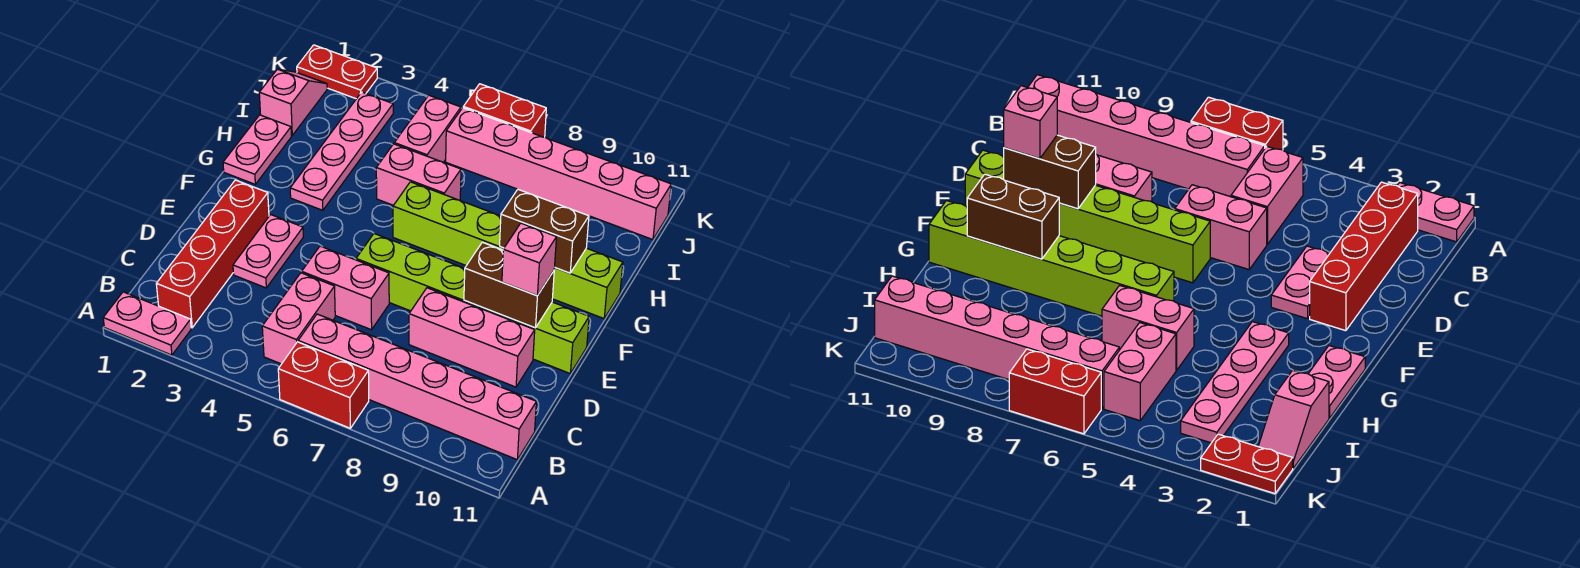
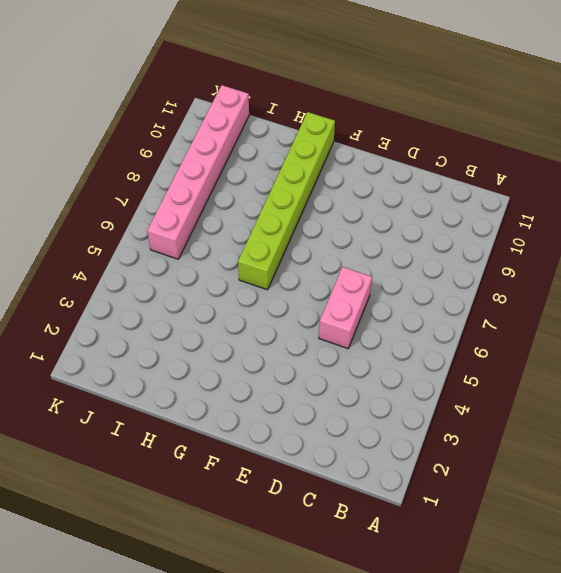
none -> pink 1x2 plate [103,292,191,355]
none -> red 1x2 brick [278,342,369,428]
none -> red 1x4 brick [156,180,269,328]

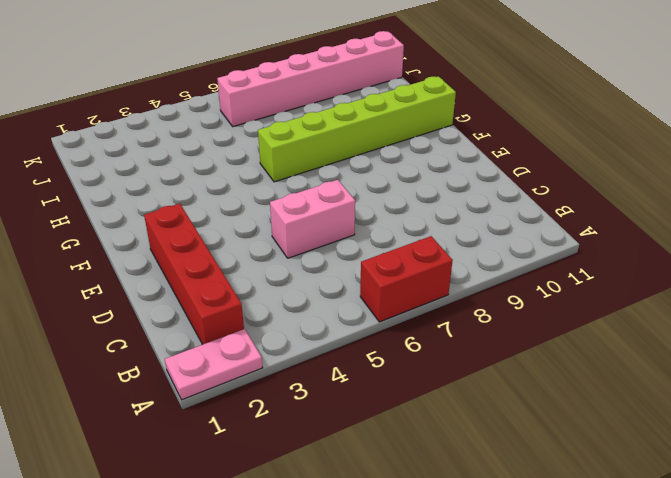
none -> pink 1x2 brick [262,273,335,364]
none -> pink 1x6 brick [298,314,536,459]
none -> pink 1x2 plate [233,215,303,288]

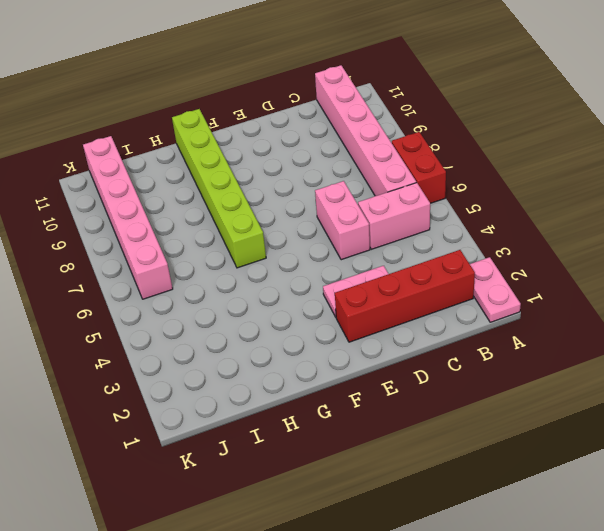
none -> pink 1x3 brick [409,288,535,387]
none -> lime 1x6 brick [356,234,589,373]
none -> pink 1x2 plate [223,115,291,184]

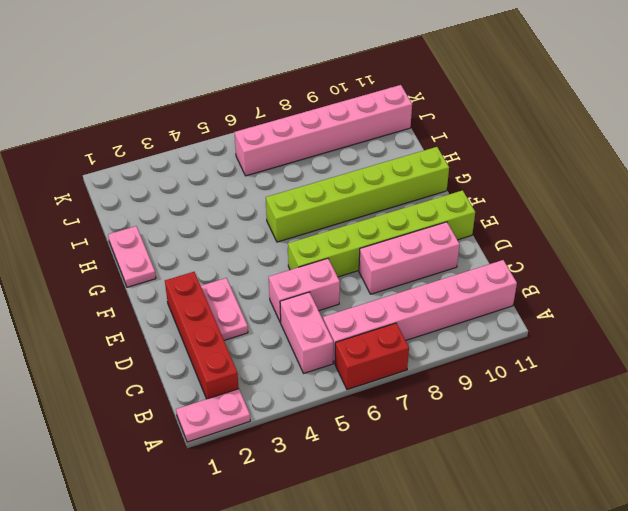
none -> pink 1x4 plate [290,92,393,210]
none -> pink 1x2 brick [376,144,461,205]
none -> pink 1x2 slope [259,69,327,135]

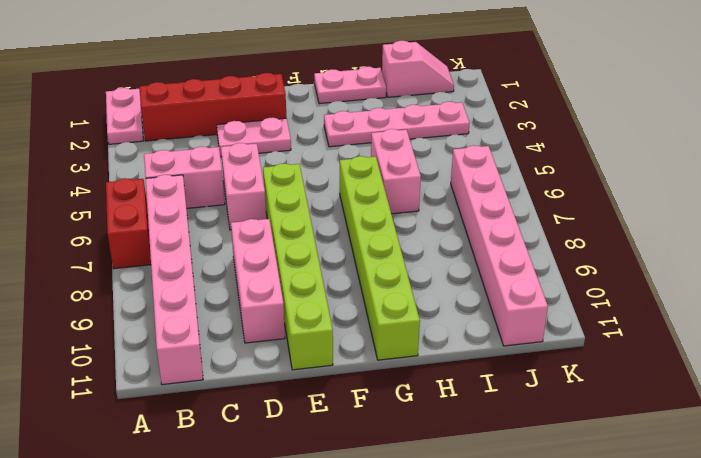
none -> pink 1x2 brick [394,95,461,162]
none -> red 1x2 plate [297,45,377,99]
none -> red 1x2 brick [463,84,546,137]

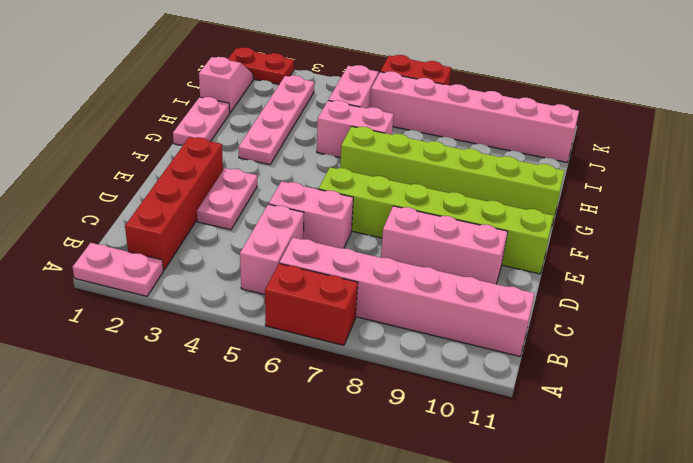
none -> brown 1x2 brick [464,242,554,328]
none -> brown 1x2 brick [500,189,589,273]
none -> pink 1x1 brick [502,223,556,296]

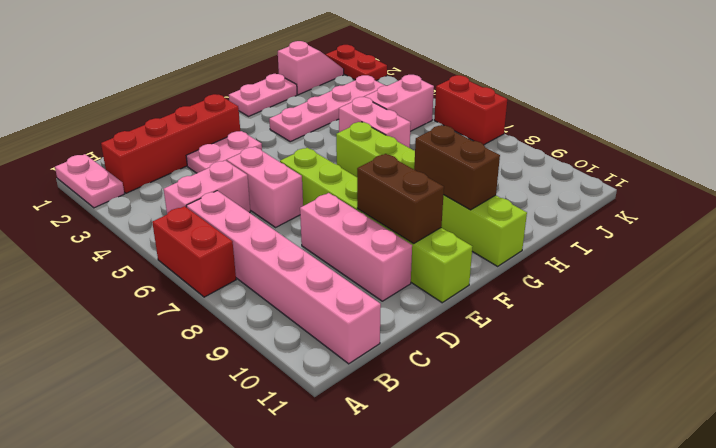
none -> pink 1x6 brick [446,108,671,240]
none -> pink 1x1 brick [502,223,556,296]

